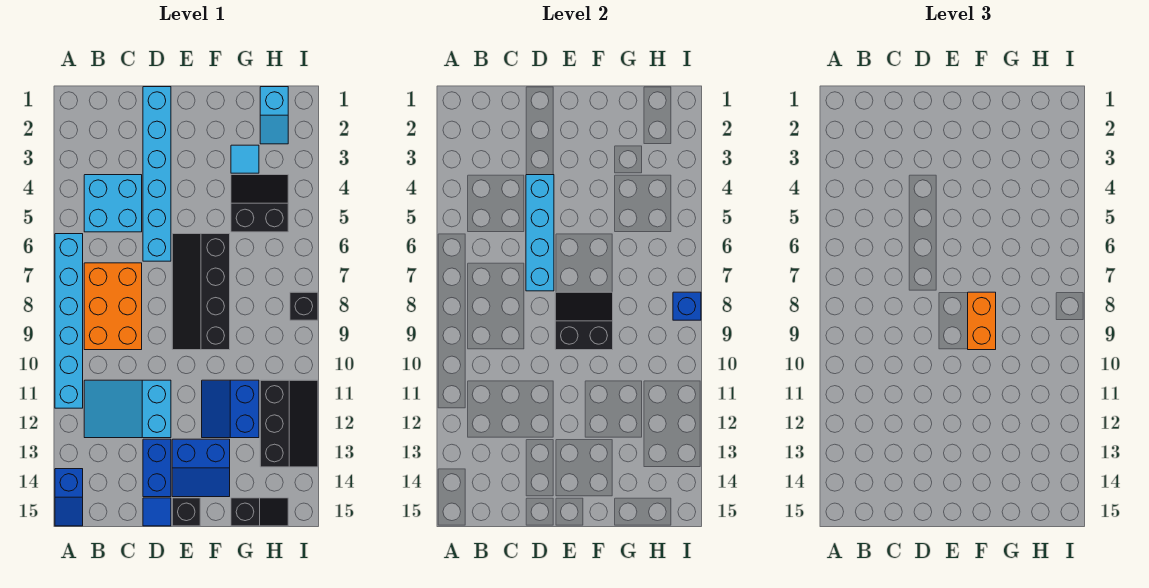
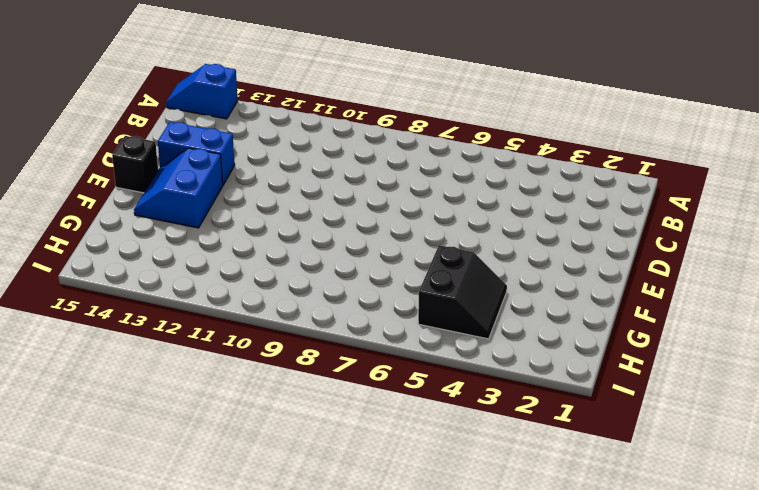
none -> cyan 1x6 brick [55,234,83,408]
none -> cyan 2x2 brick [84,175,142,232]
none -> orange 2x3 brick [84,263,142,350]

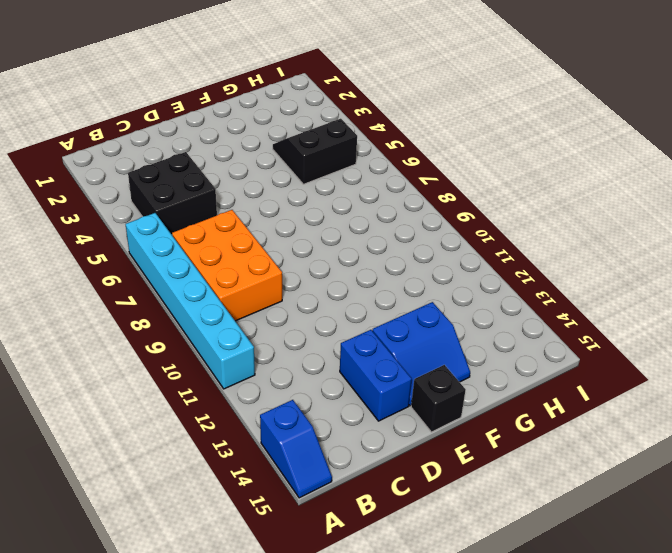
black 2x2 brick [128,152,217,235] -> cyan 2x2 brick [84,175,142,232]
none -> cyan 2x3 slope [84,380,171,438]
none -> cyan 1x6 brick [143,87,171,261]
none -> blue 1x1 tile [143,498,171,526]

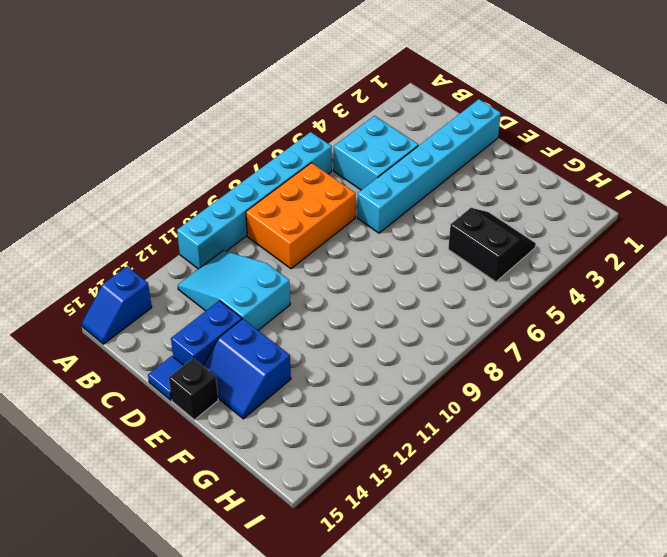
none -> black 2x4 slope [172,234,230,350]
none -> blue 2x2 slope [202,380,259,438]
none -> cyan 1x1 tile [231,145,259,173]

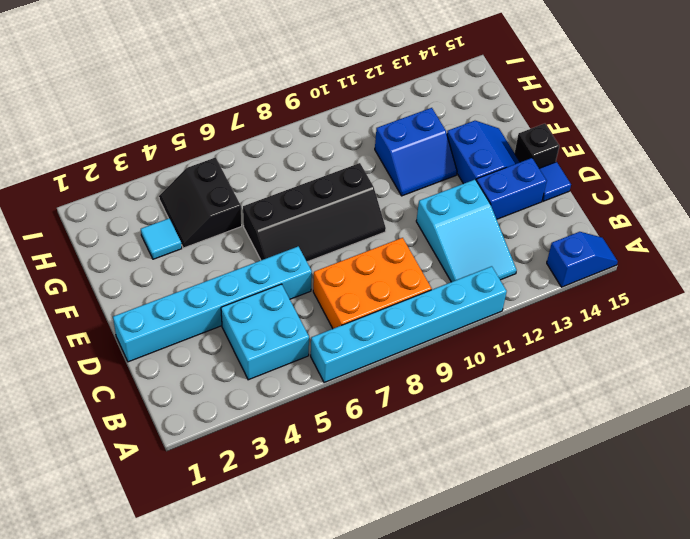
none -> black 1x2 slope [231,498,288,526]
none -> cyan 1x2 slope [260,87,288,144]
none -> black 2x3 slope [260,380,318,467]

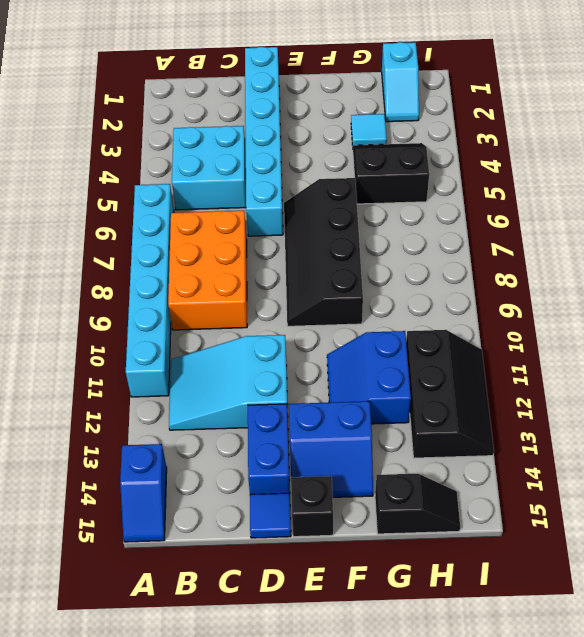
none -> black 1x1 brick [290,292,318,320]
none -> cyan 1x4 brick [526,175,554,291]
none -> black 2x2 slope [555,292,613,350]

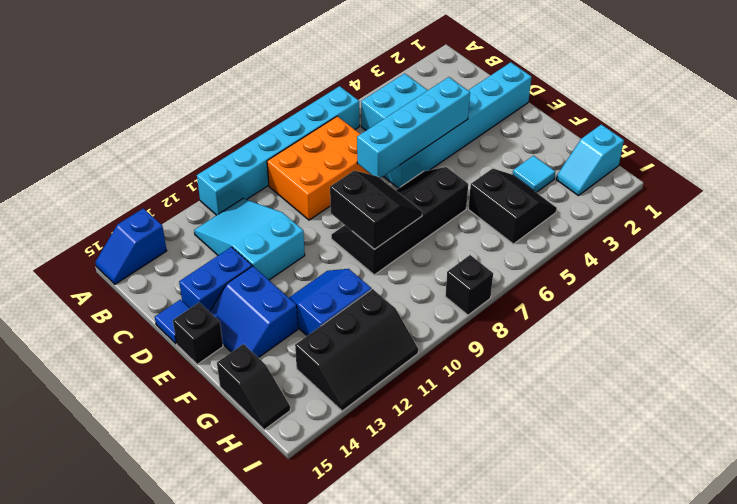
none -> blue 1x1 brick [673,292,701,320]
none -> orange 1x2 brick [968,292,996,350]

